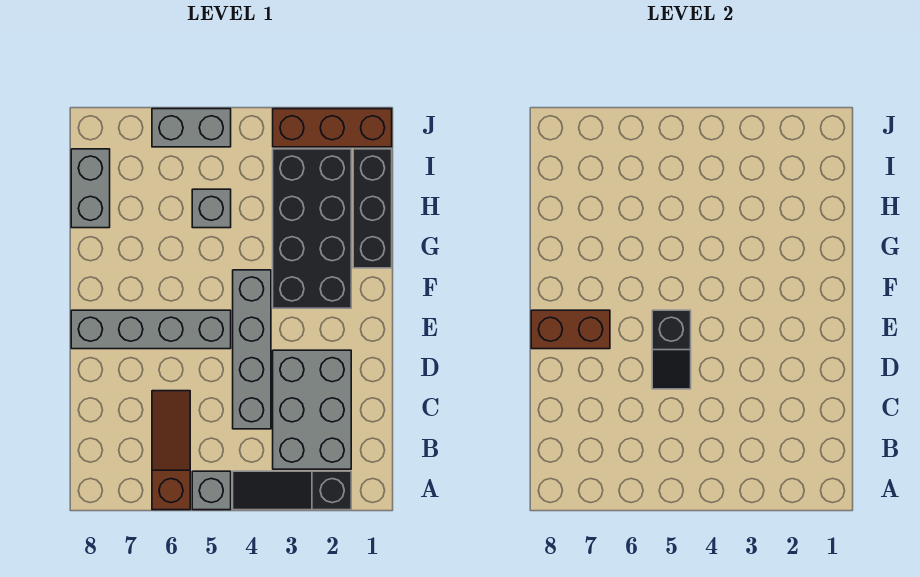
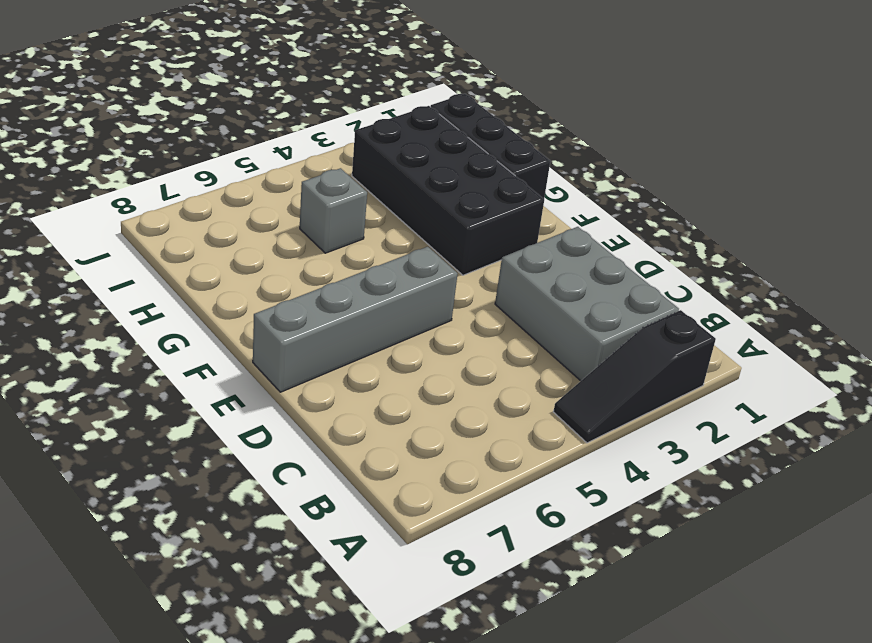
none -> grey 1x1 brick [192,471,231,510]
none -> brown 1x3 slope [152,391,190,510]
none -> grey 1x4 brick [233,270,271,429]

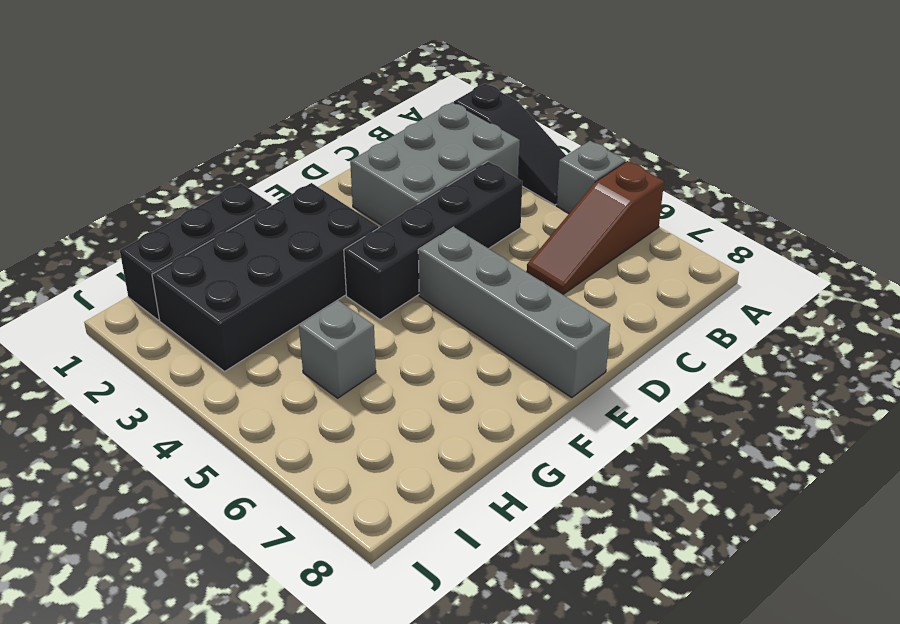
black 1x4 brick [344,162,522,320] -> grey 1x4 brick [233,270,271,429]
none -> grey 1x2 brick [71,149,110,228]
none -> brown 1x3 brick [273,109,392,147]
none -> grey 1x2 brick [152,109,231,147]

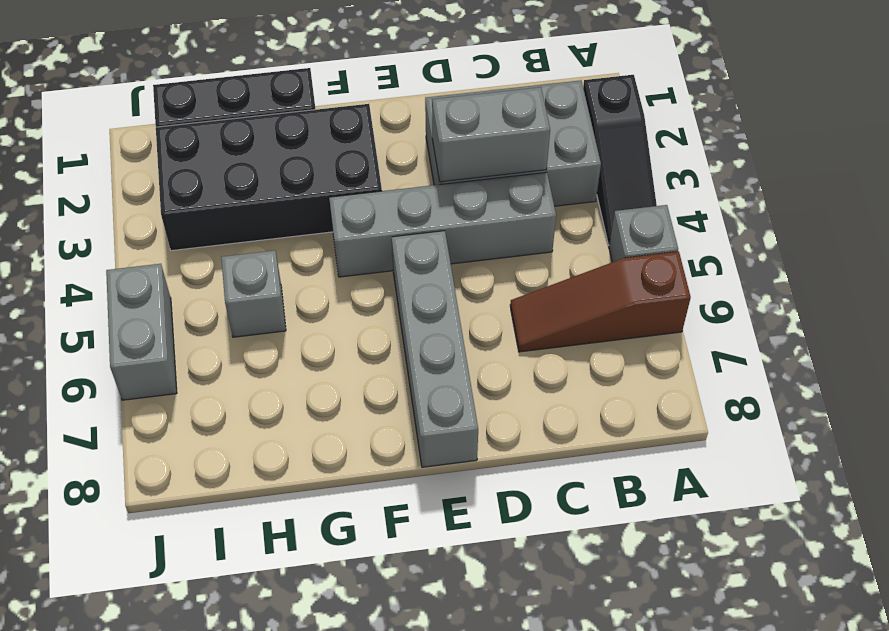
grey 1x2 brick [432,87,550,182] -> grey 1x2 brick moved to [71,149,110,228]
none -> brown 1x3 brick [273,109,392,147]
none -> black 1x2 slope [652,310,691,389]
none -> brown 1x2 brick [531,310,610,349]

